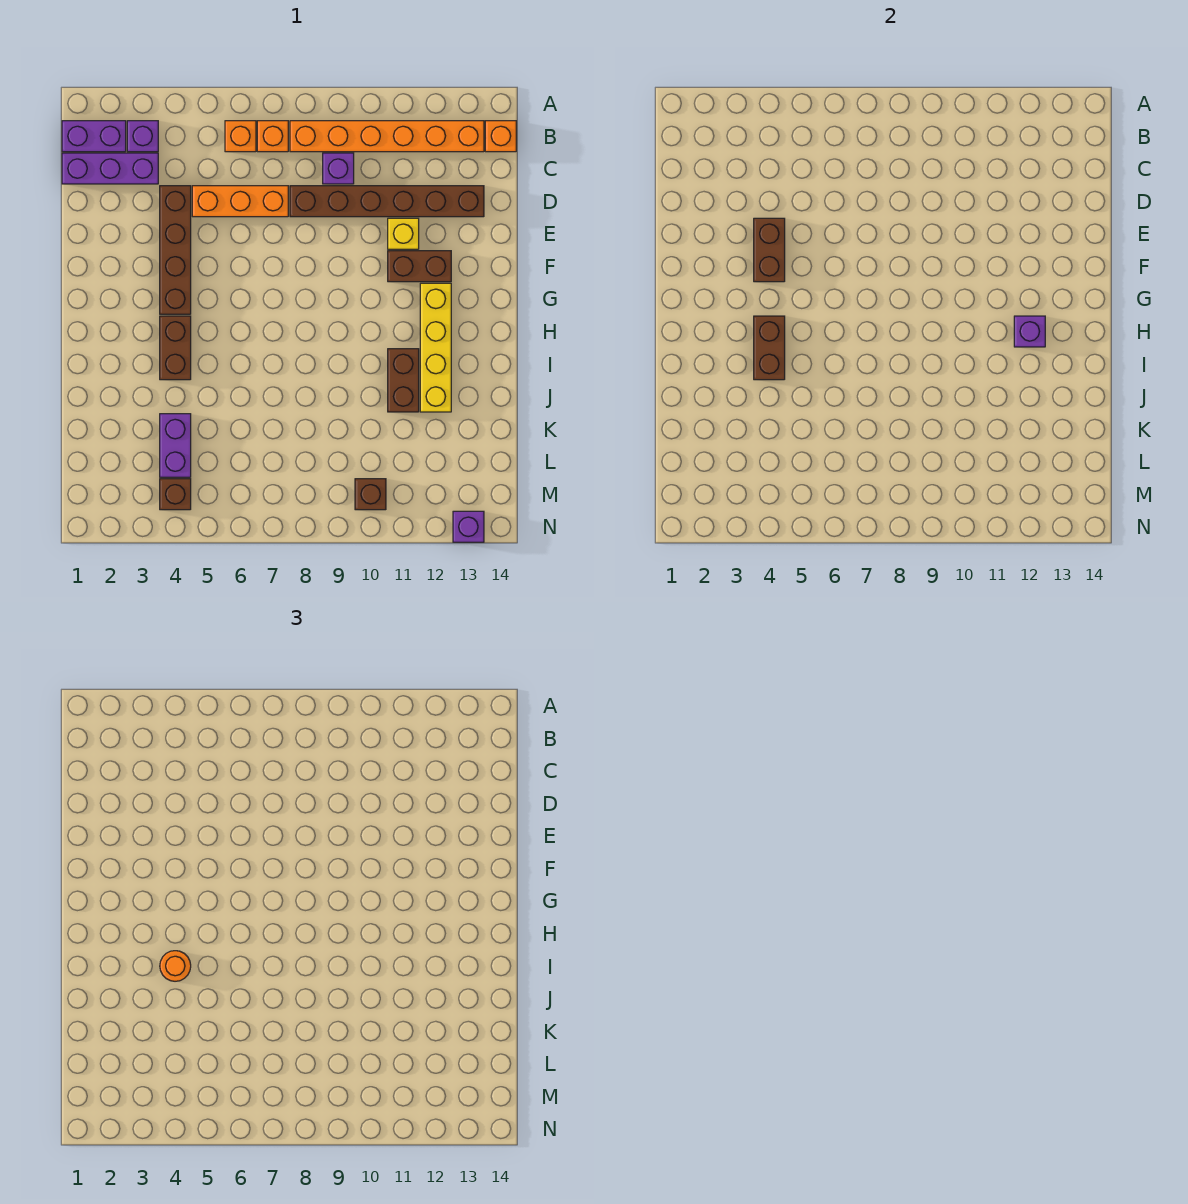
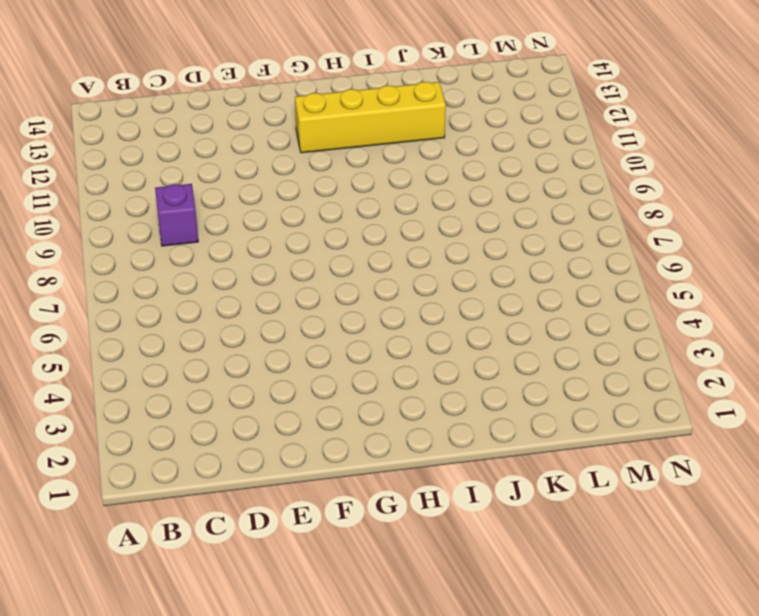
none -> purple 1x2 brick [62,121,126,152]
none -> purple 1x1 brick [127,121,158,152]
none -> orange 1x1 brick [225,121,256,152]

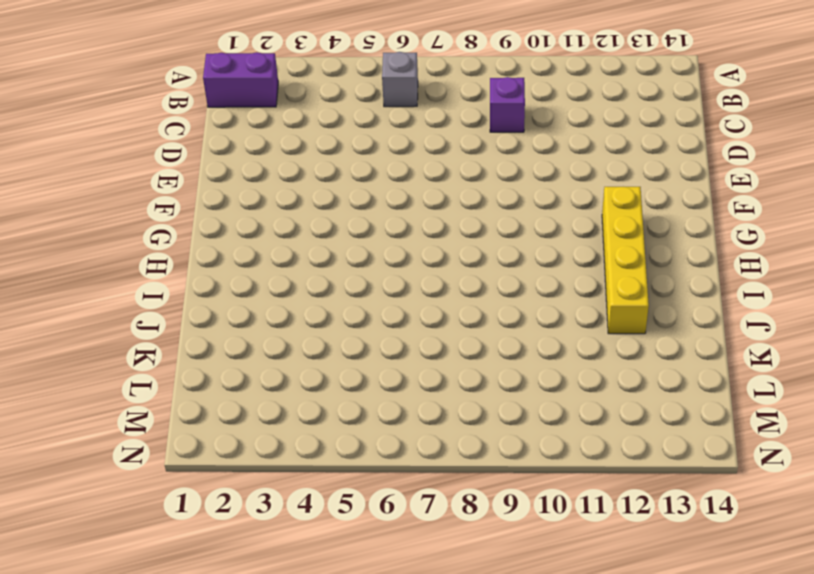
grey 1x1 brick [382,52,418,107] -> orange 1x1 brick [225,121,256,152]
none -> purple 1x1 brick [127,121,158,152]
none -> orange 1x1 brick [257,121,288,152]
none -> orange 1x6 brick [290,121,484,152]

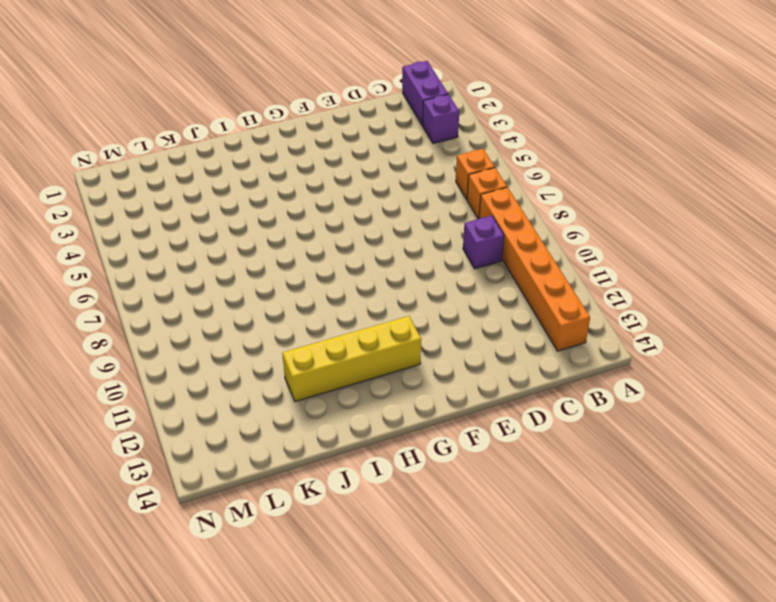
none -> orange 1x1 brick [485,121,516,152]
none -> purple 1x3 brick [62,153,158,184]
none -> brown 1x4 brick [160,186,191,314]

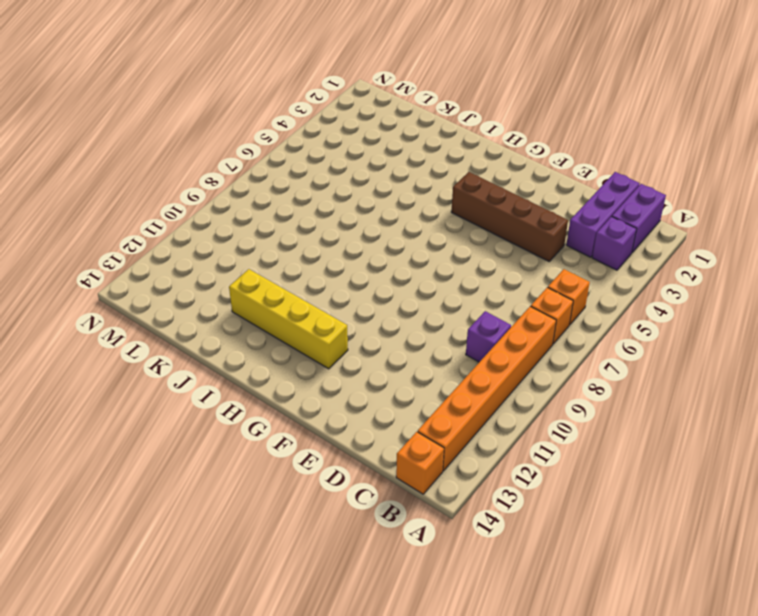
none -> orange 1x3 brick [192,186,288,217]
none -> brown 1x6 brick [290,186,484,217]
none -> yellow 1x1 brick [388,218,419,249]

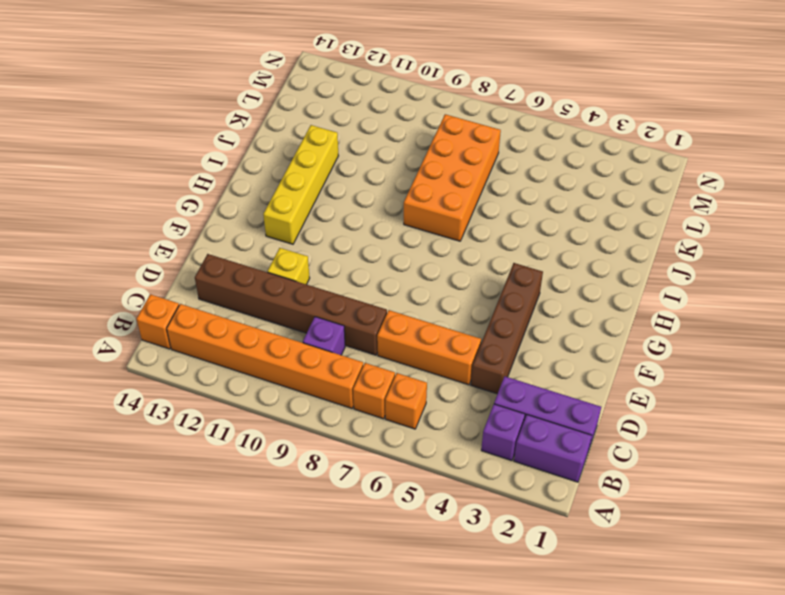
orange 2x4 brick [404,114,501,241] -> none
none -> brown 1x2 brick [388,251,451,282]
none -> brown 1x2 brick [160,316,191,380]
none -> brown 1x2 brick [388,349,419,412]

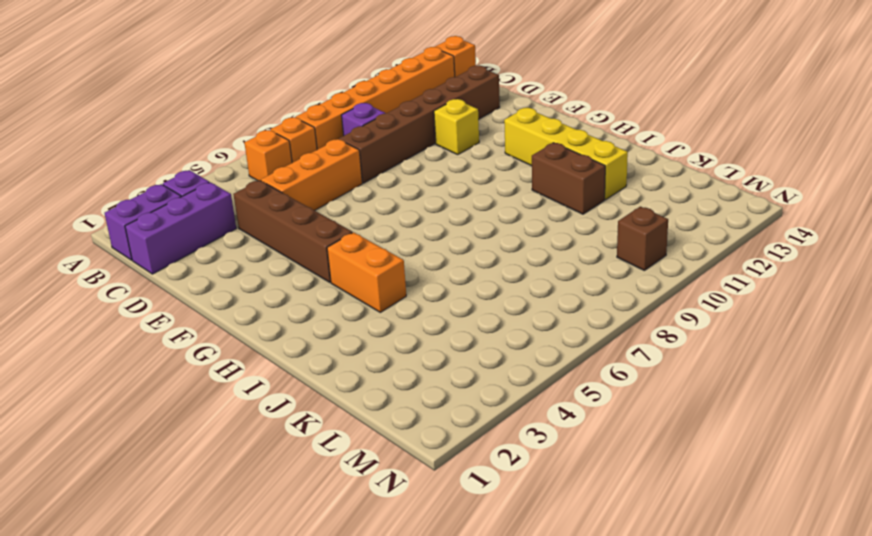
orange 1x2 brick [327,232,406,312] -> brown 1x2 brick [160,316,191,380]
none -> brown 1x2 brick [388,251,451,282]
none -> purple 1x2 brick [160,414,191,477]
none -> brown 1x1 brick [160,479,191,510]

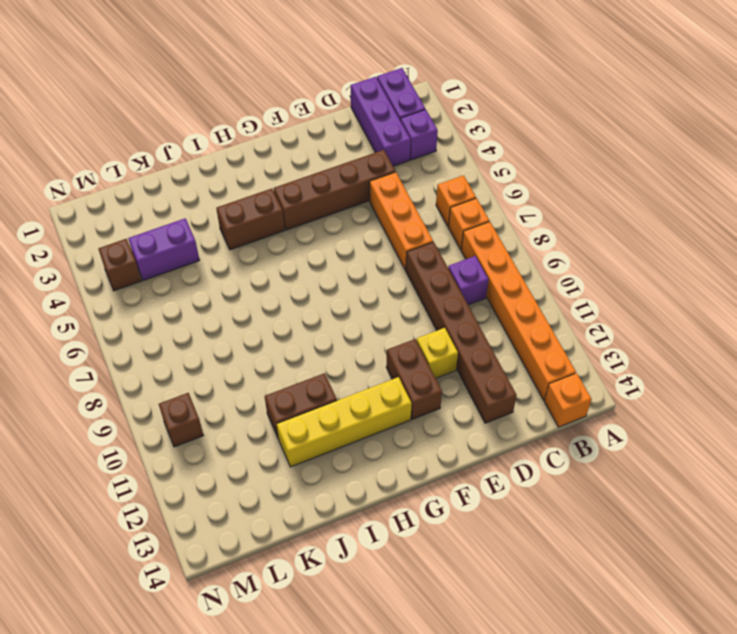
none -> purple 1x1 brick [453,511,484,542]
none -> brown 1x2 brick [754,218,785,282]
none -> brown 1x2 brick [754,316,785,380]

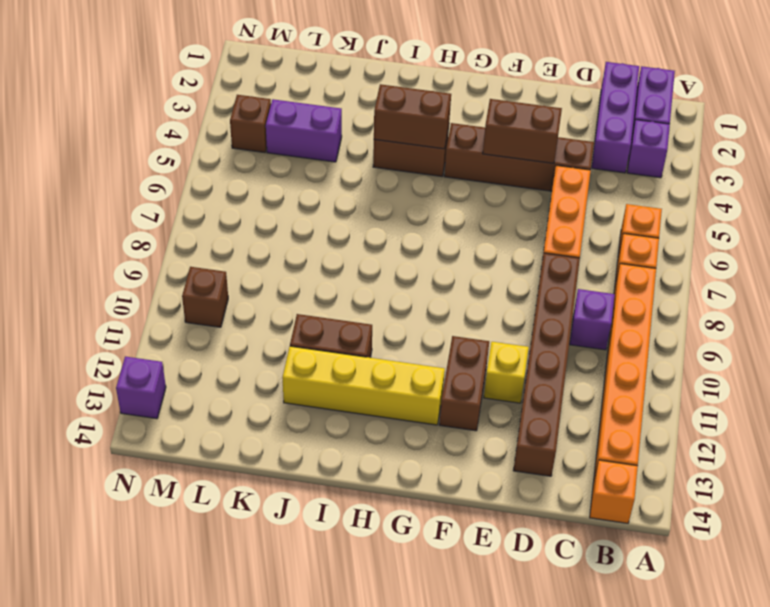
none -> purple 1x1 brick [1014,316,1045,347]
none -> orange 1x1 round brick [160,951,191,981]

